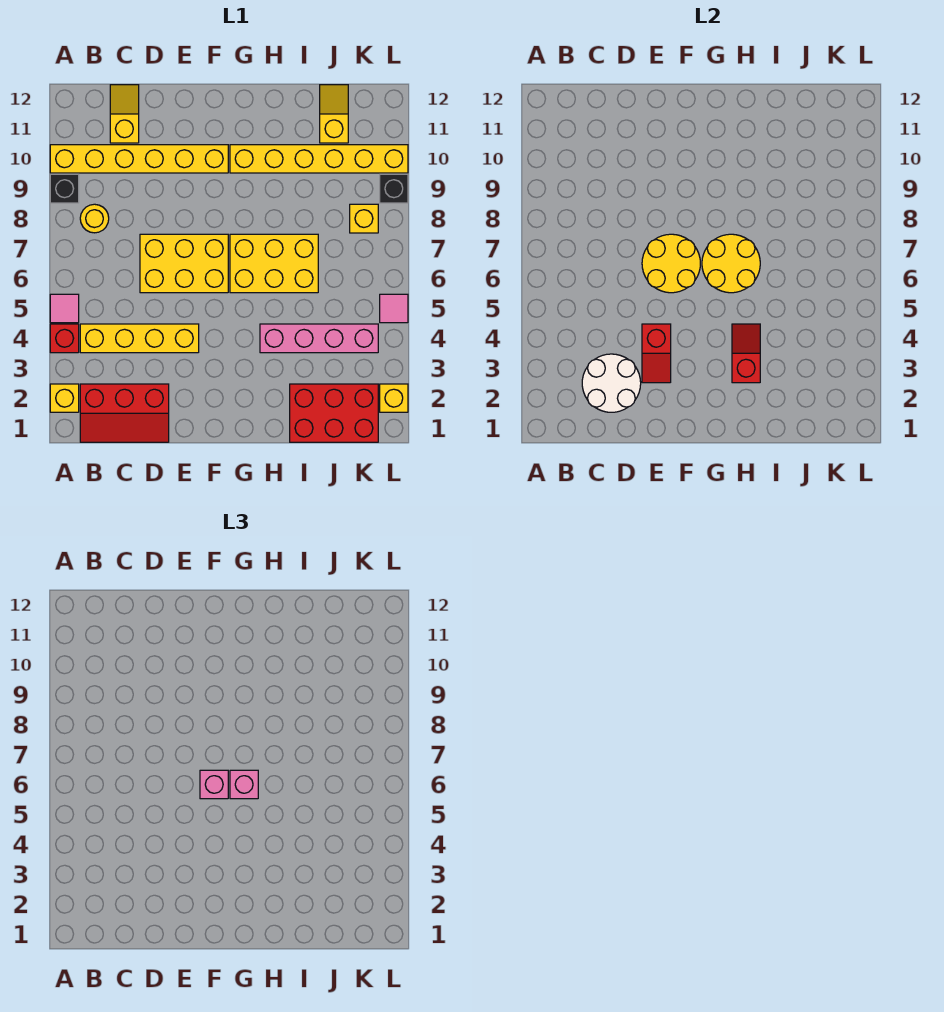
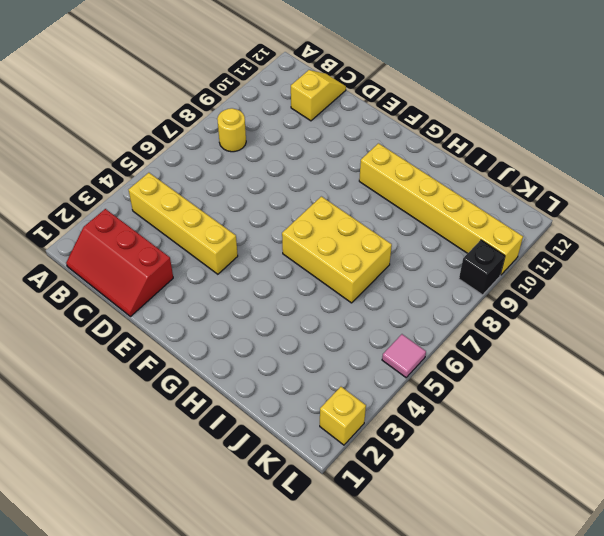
none -> yellow 1x1 brick [50,384,79,412]
none -> red 1x1 brick [50,324,79,353]
none -> pink 1x1 tile [50,294,79,323]

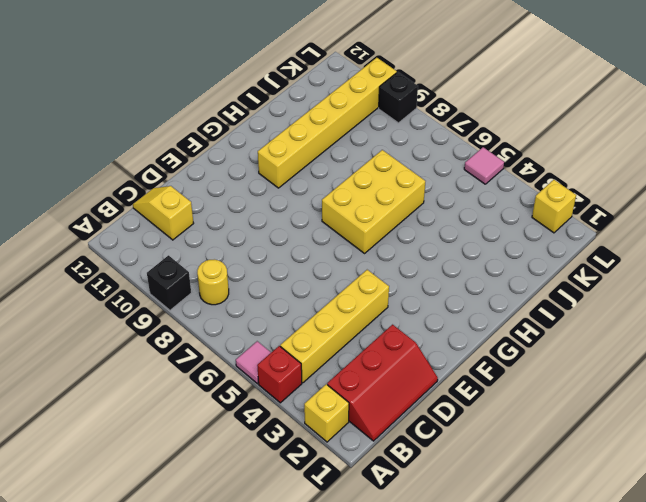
none -> yellow 1x6 brick [50,145,228,173]
none -> yellow 2x3 brick [140,234,228,293]
none -> pink 1x4 brick [260,324,378,353]

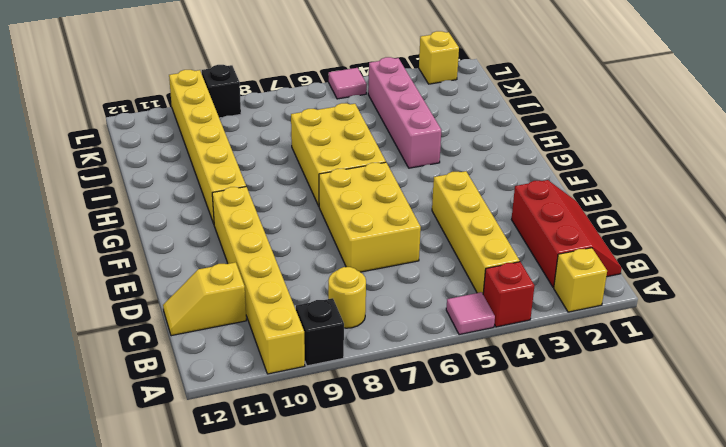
none -> red 2x3 brick [290,384,378,442]
none -> yellow 1x2 slope [320,85,348,143]
none -> yellow 1x1 brick [350,204,378,233]

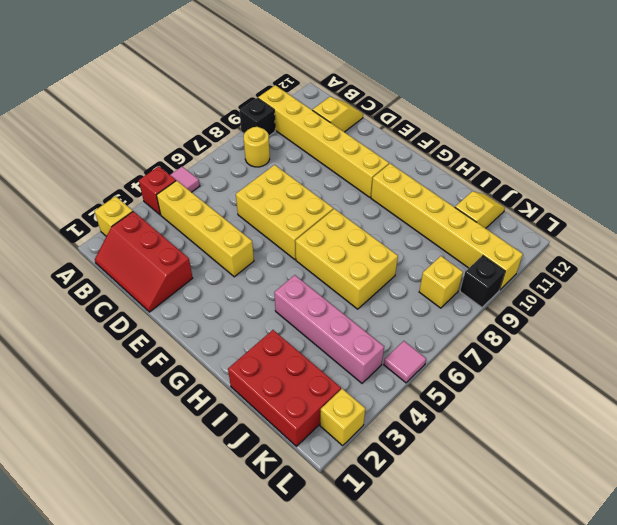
none -> white 2x2 round brick [582,354,641,412]
none -> red 1x2 slope [642,324,671,383]
none -> yellow 2x2 round brick [642,234,700,293]

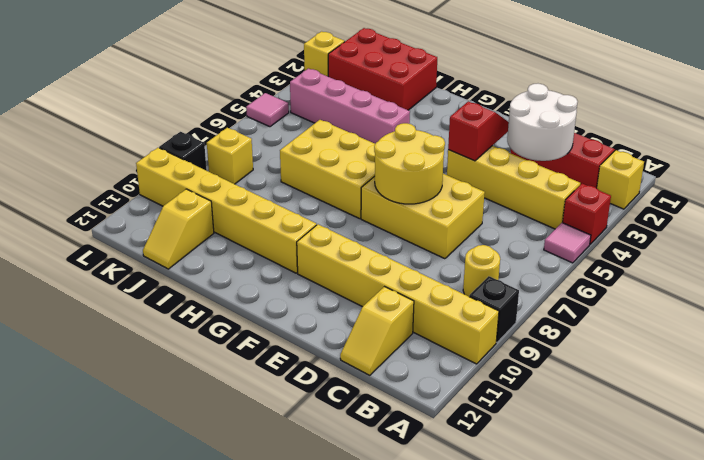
none -> yellow 2x2 round brick [702,234,760,293]
none -> red 1x2 slope [732,324,760,383]
none -> pink 1x1 brick [200,770,228,799]

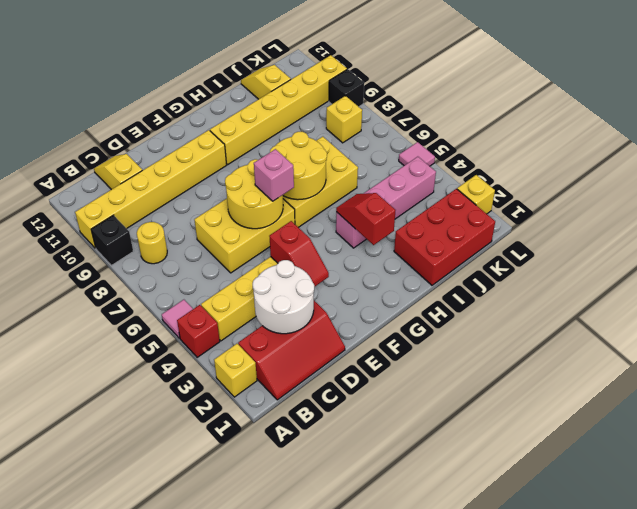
none -> pink 1x1 brick [230,770,258,799]

